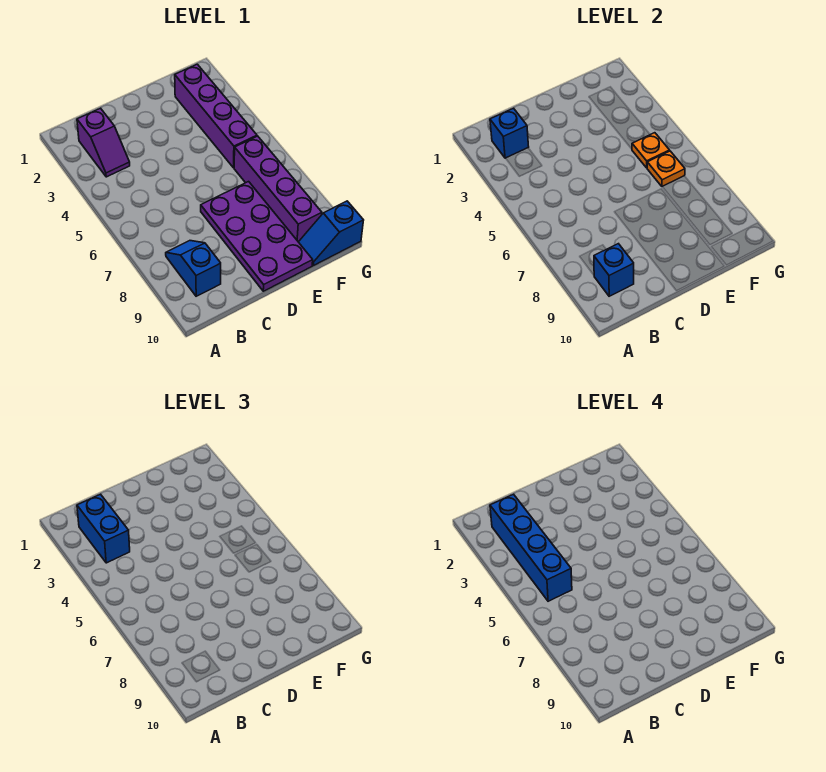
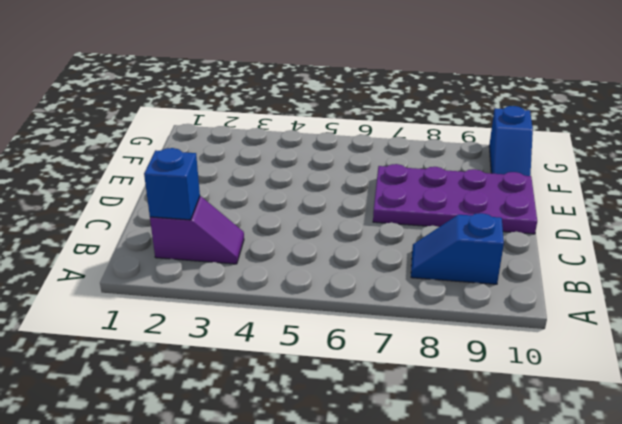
none -> purple 1x4 brick [175,64,257,168]
none -> purple 1x4 brick [234,136,322,242]
none -> blue 1x1 brick [594,244,634,296]

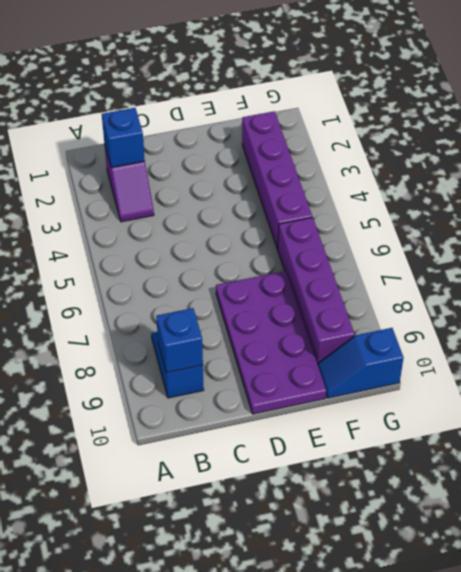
none -> orange 1x1 plate [632,133,669,168]
none -> orange 1x1 plate [647,151,685,187]
none -> blue 1x2 brick [77,494,130,563]

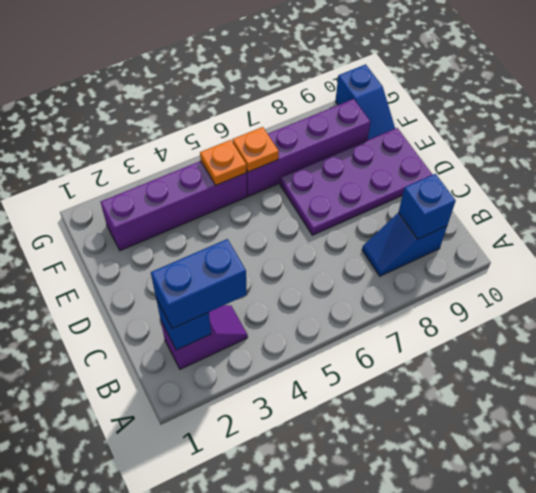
none -> blue 1x4 brick [490,494,572,601]

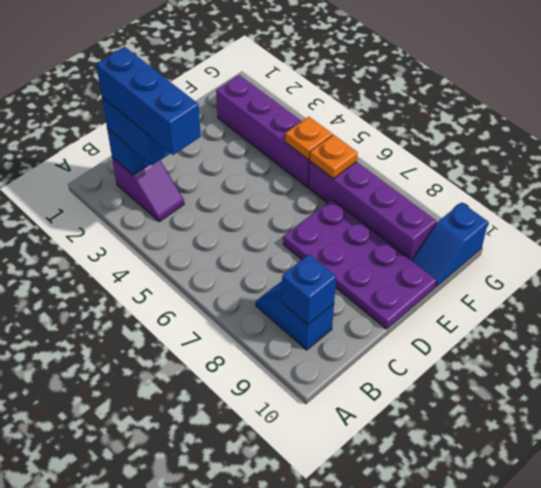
blue 1x3 brick [96,47,201,155] -> blue 1x4 brick [490,494,572,601]

